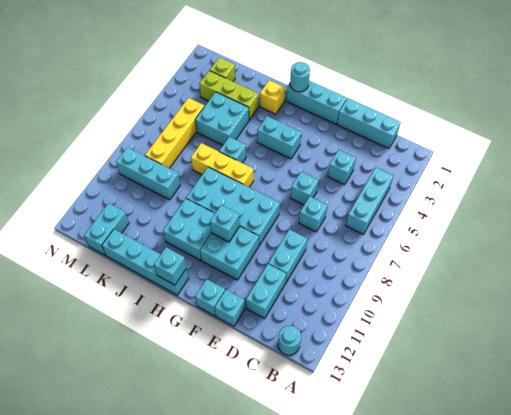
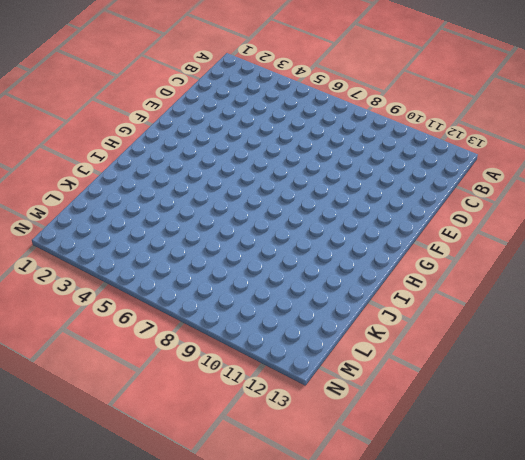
none -> cyan 1x3 brick [346,167,393,234]
none -> cyan 1x1 round brick [278,326,301,355]
none -> cyan 1x3 brick [337,98,401,149]

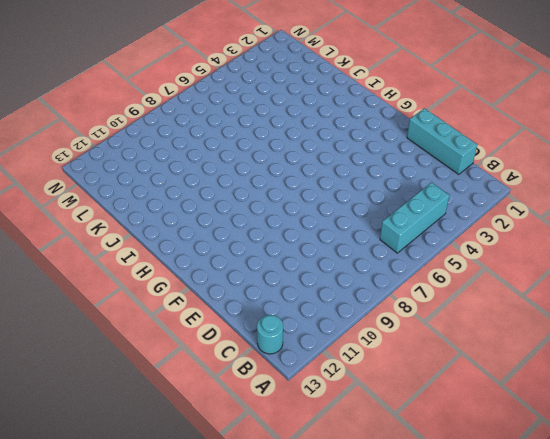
none -> cyan 1x1 brick [328,150,356,185]
none -> cyan 1x1 brick [299,197,328,232]
none -> cyan 1x2 brick [268,229,307,282]

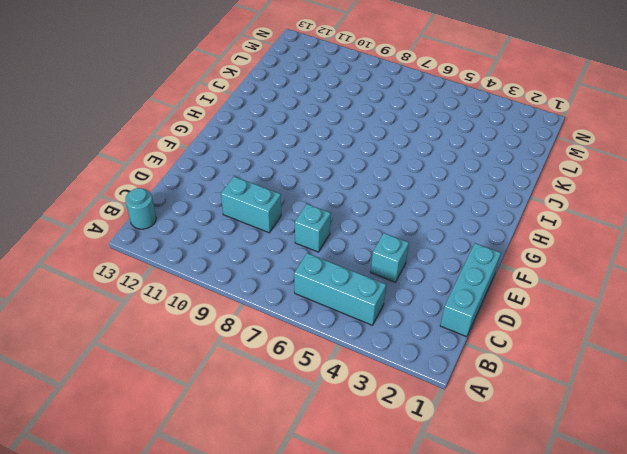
none -> cyan 1x2 brick [246,264,286,319]
none -> cyan 1x1 brick [291,172,318,205]
none -> cyan 1x1 brick [215,290,245,326]

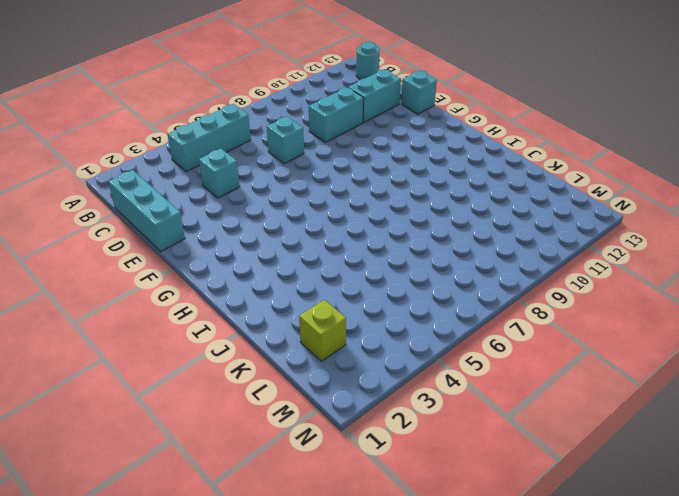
none -> cyan 1x1 brick [291,172,318,205]
none -> cyan 1x3 brick [286,81,347,124]
none -> cyan 2x4 brick [186,167,280,246]

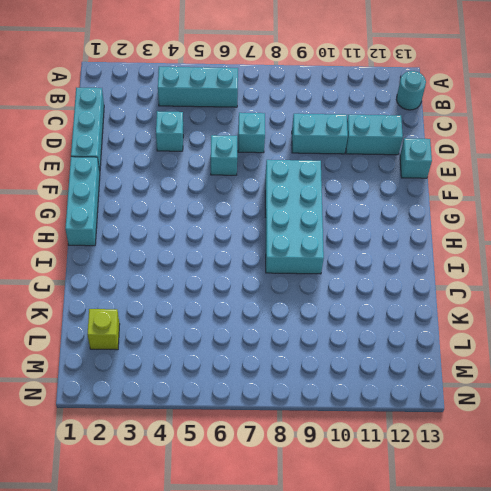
none -> cyan 2x2 brick [200,227,259,280]
none -> cyan 1x1 brick [195,279,225,316]
none -> cyan 1x2 brick [257,116,301,159]

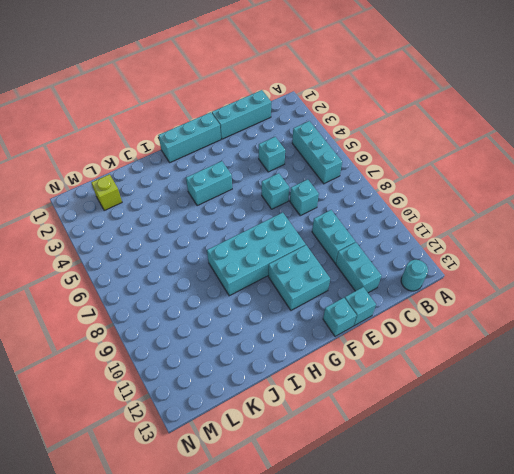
none -> yellow 1x3 brick [191,143,254,187]
none -> cyan 2x2 brick [163,199,215,260]
none -> cyan 1x4 brick [102,229,189,295]

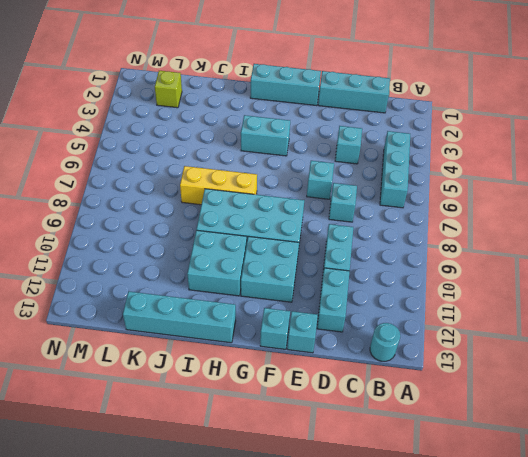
none -> yellow 1x1 brick [260,80,285,114]
none -> cyan 1x1 brick [219,137,246,163]
none -> lime 1x3 brick [199,70,259,120]

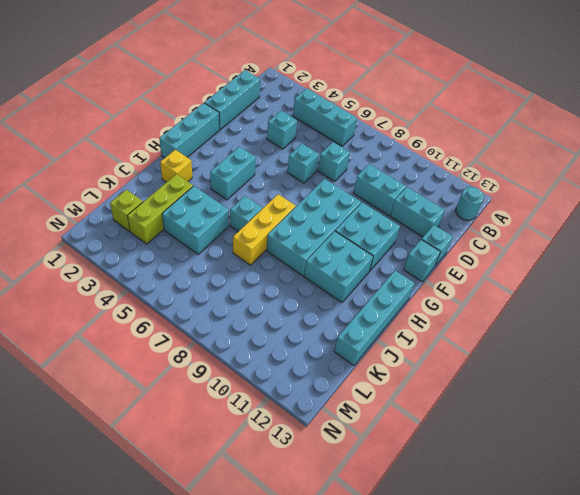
none -> cyan 1x3 brick [116,147,180,200]
none -> yellow 1x4 brick [145,98,205,168]
none -> cyan 1x2 brick [84,203,129,255]

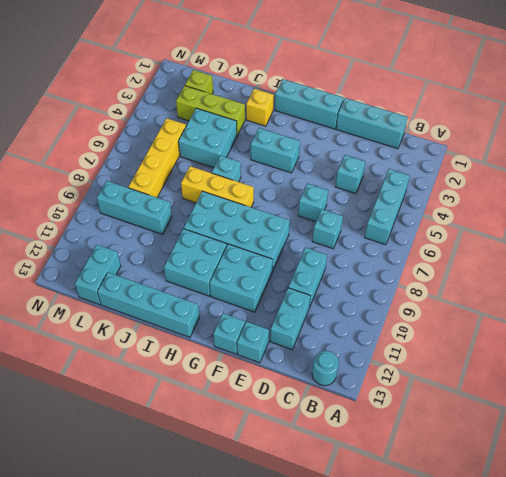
none -> cyan 1x1 brick [210,205,240,242]
none -> cyan 1x1 round brick [290,62,310,92]
none -> cyan 1x1 brick [154,247,186,285]

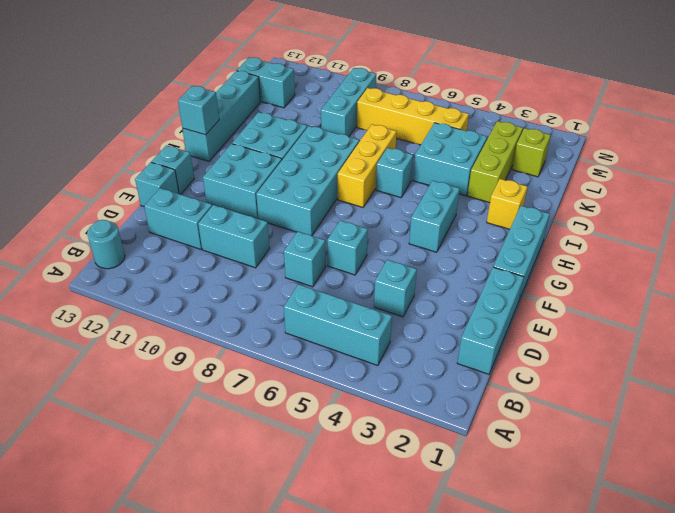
none -> cyan 1x1 brick [210,205,240,242]
none -> cyan 1x1 round brick [290,62,310,92]

